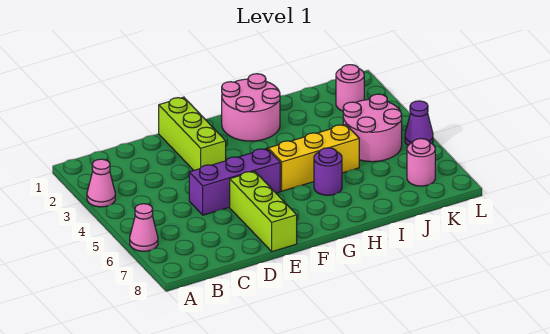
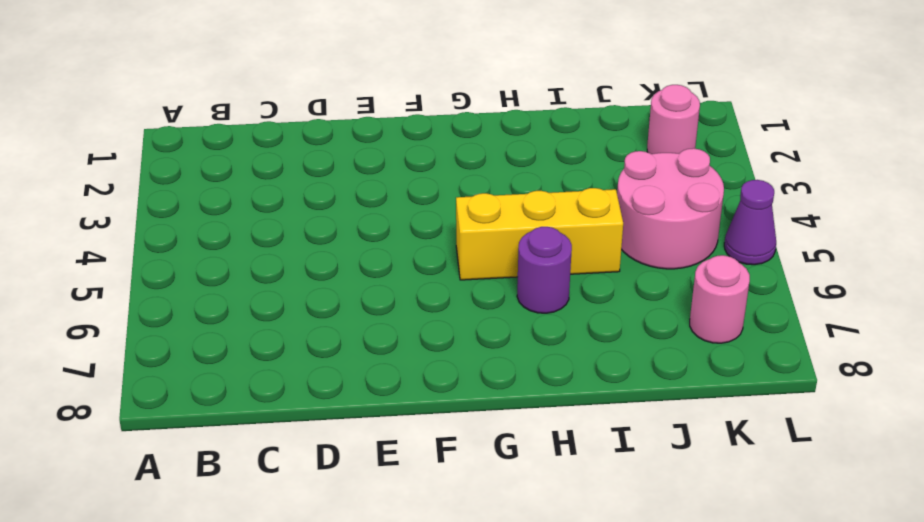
none -> pink 1x1 cone [87,159,115,207]
none -> pink 1x1 cone [130,204,158,251]
none -> purple 1x3 brick [189,148,280,215]

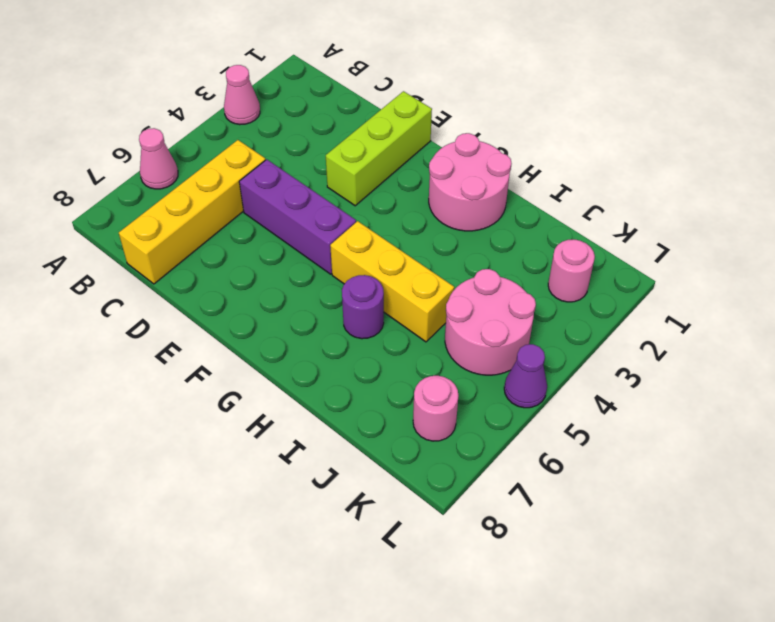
yellow 1x4 brick [119,140,265,284] -> none
none -> lime 1x3 brick [230,171,297,252]

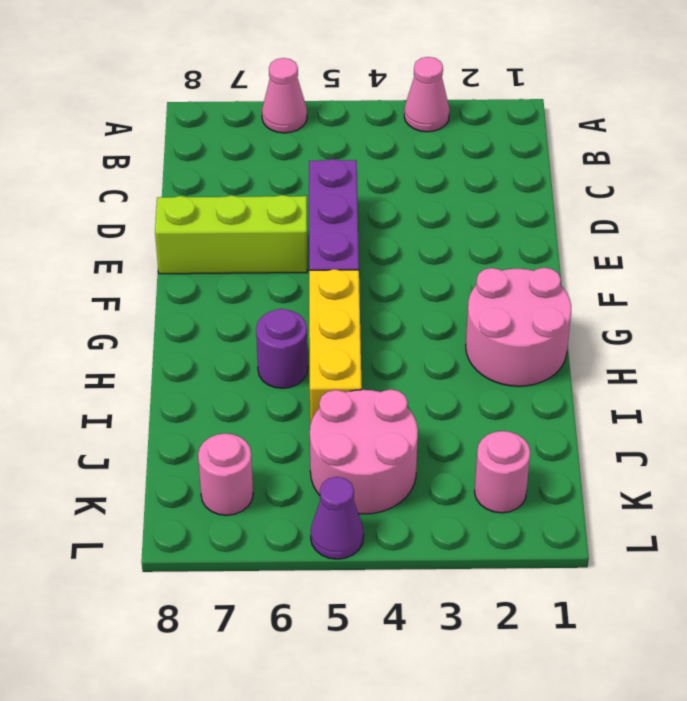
none -> lime 1x3 brick [159,97,226,170]

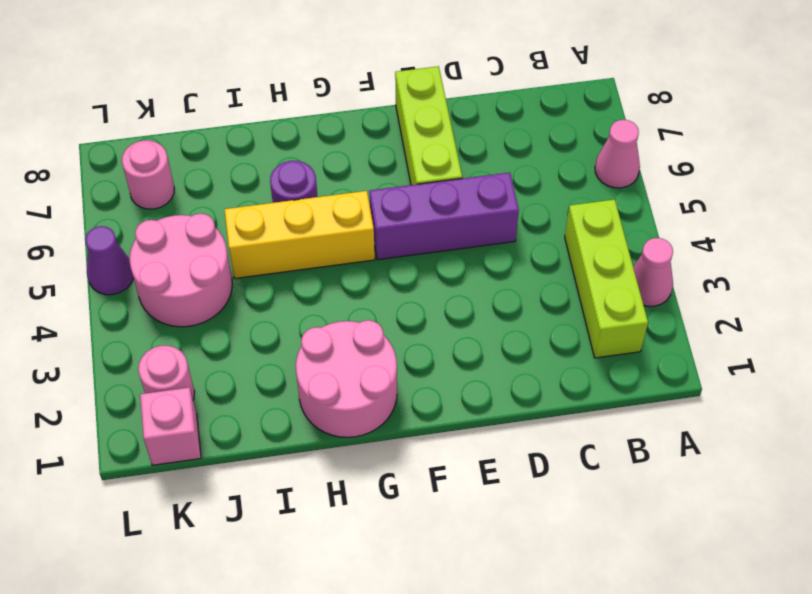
lime 1x3 brick [565,199,648,358] -> lime 1x3 brick moved to [159,97,226,170]
pink 1x1 brick [140,387,201,465] -> none

